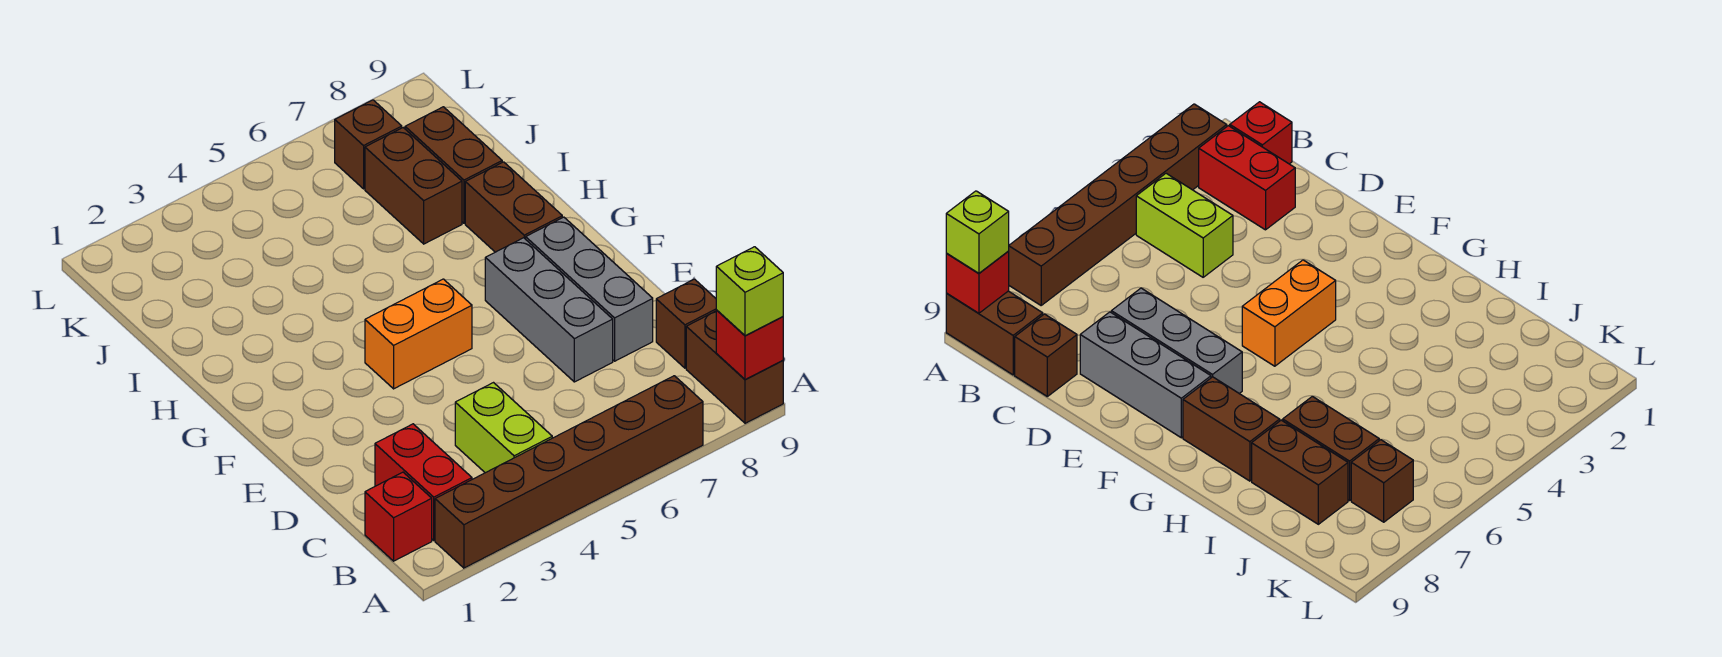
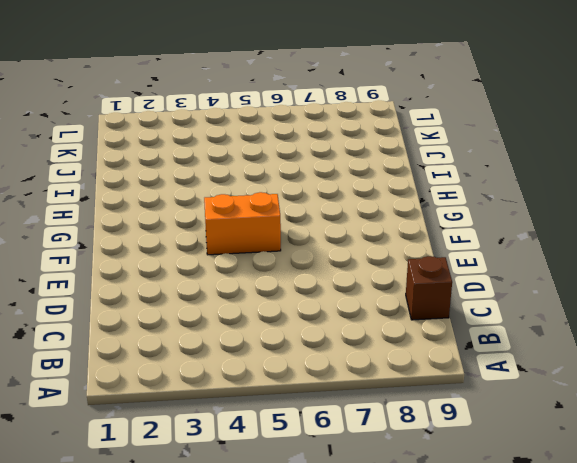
none -> brown 1x6 brick [435,376,703,568]
none -> brown 1x2 brick [686,311,783,423]
none -> red 1x1 brick [365,472,432,561]

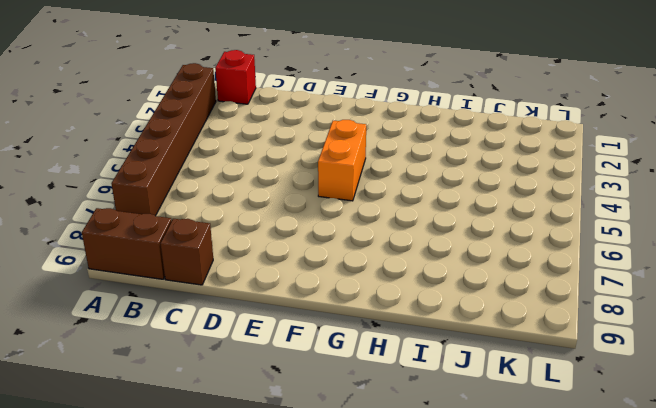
none -> red 1x2 brick [375,424,472,540]
none -> lime 1x2 brick [455,383,552,473]
none -> grey 1x3 brick [485,238,613,382]

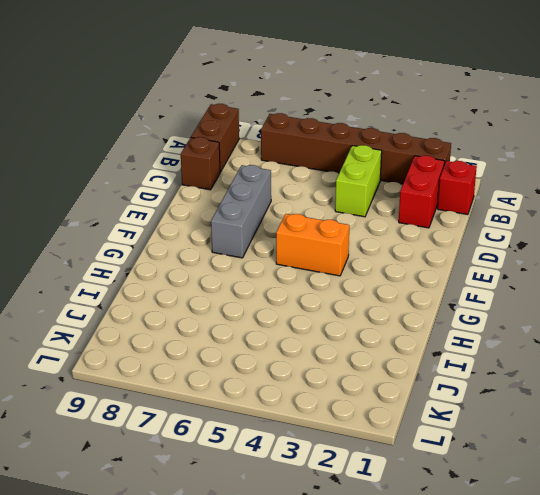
none -> grey 1x3 brick [526,217,653,361]
none -> brown 1x2 brick [465,162,562,252]
none -> brown 1x2 brick [365,128,462,244]

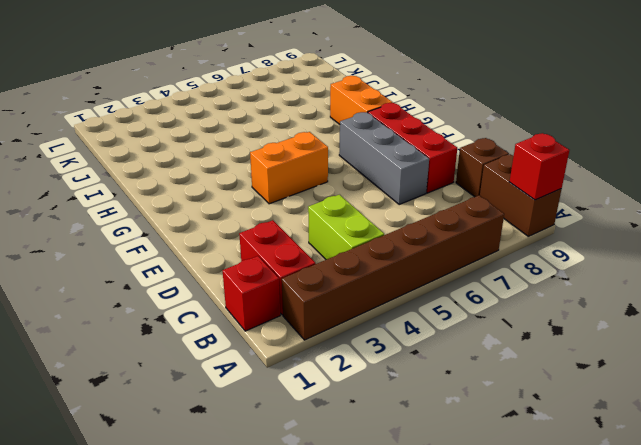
red 1x3 brick [368,103,457,193] -> grey 1x3 brick [526,217,653,361]
orange 1x2 brick [330,76,393,124] -> brown 1x2 brick [465,162,562,252]
none -> brown 1x2 brick [365,128,462,244]
none -> brown 1x2 brick [405,107,502,223]
none -> brown 1x1 brick [335,100,402,189]

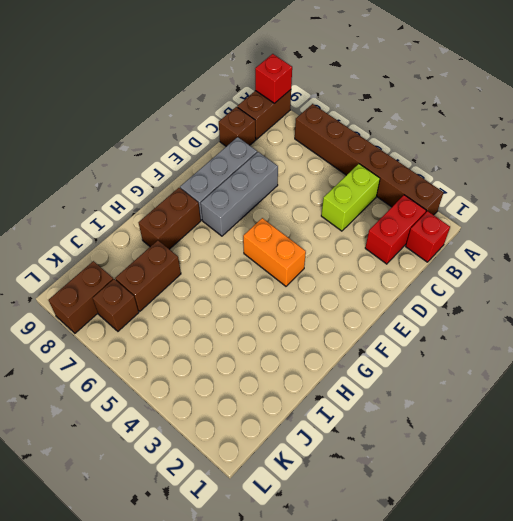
brown 1x2 brick [48,261,113,333] -> brown 1x2 brick moved to [405,107,502,223]
none -> lime 1x1 brick [716,247,783,336]

